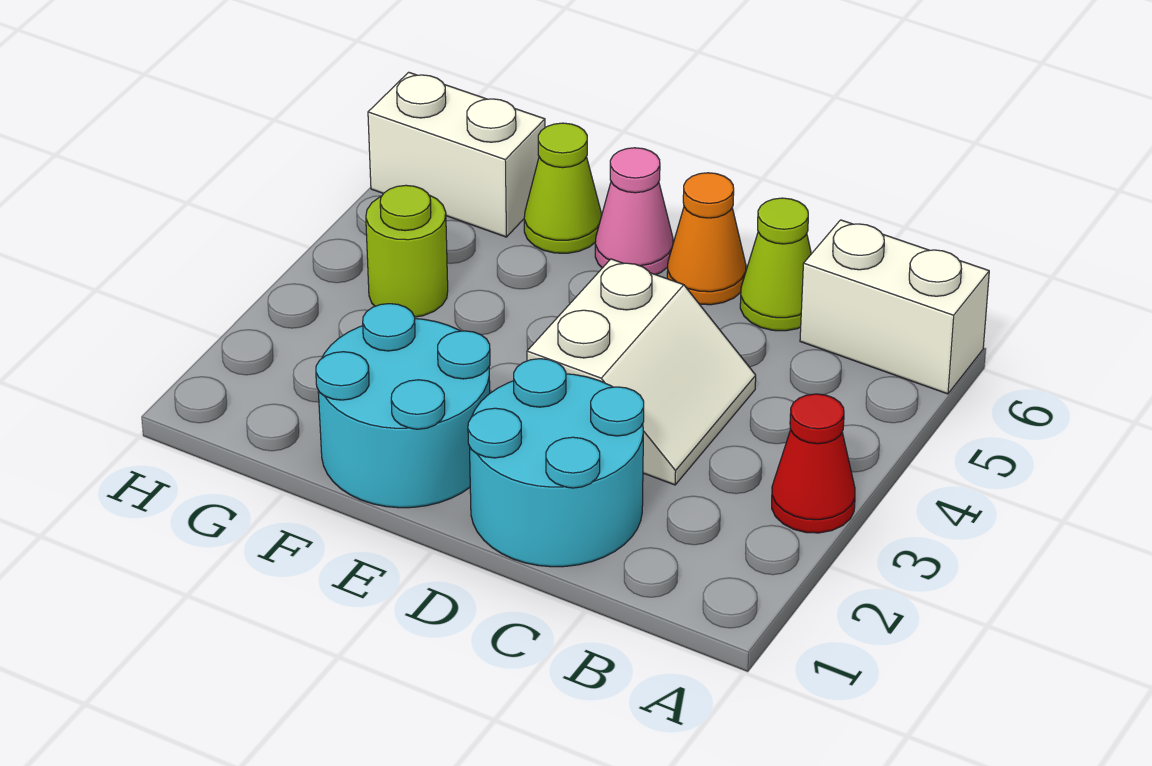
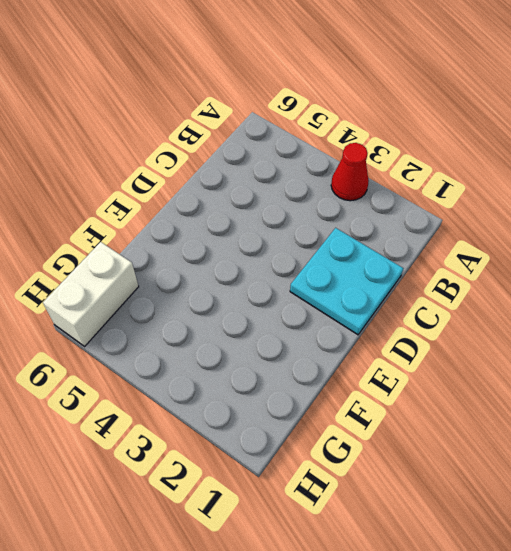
cyan 2x2 plate [290,228,403,335] -> cyan 2x2 round brick [468,359,644,567]
none -> white 1x2 brick [800,220,989,394]
none -> white 2x2 slope [527,259,756,485]

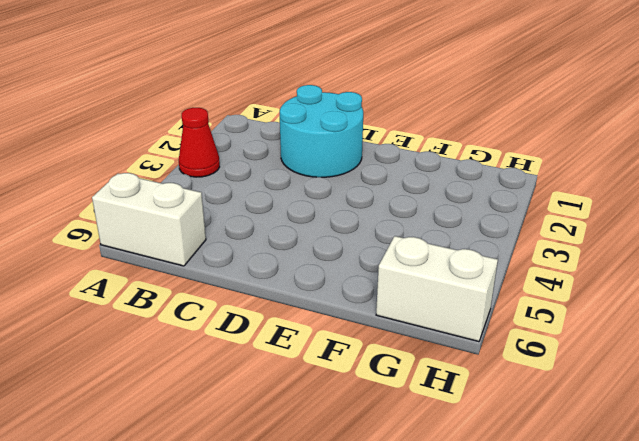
none -> white 2x2 slope [527,259,756,485]
none -> lime 1x1 cone [740,198,811,331]

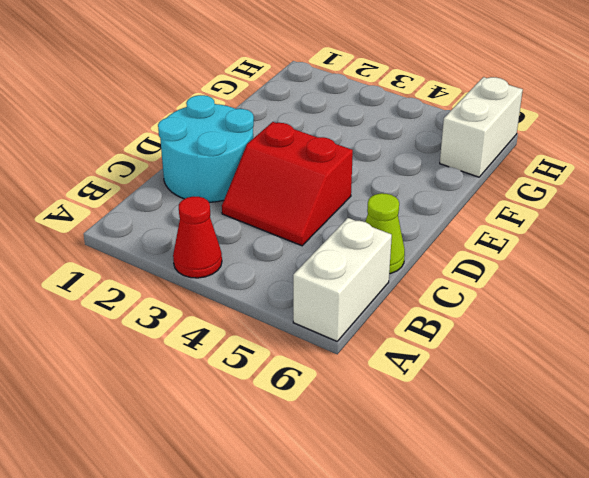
red 2x2 slope [222,122,353,246] -> white 2x2 slope [527,259,756,485]
none -> orange 1x1 cone [667,173,746,305]
none -> cyan 2x2 round brick [316,304,490,508]

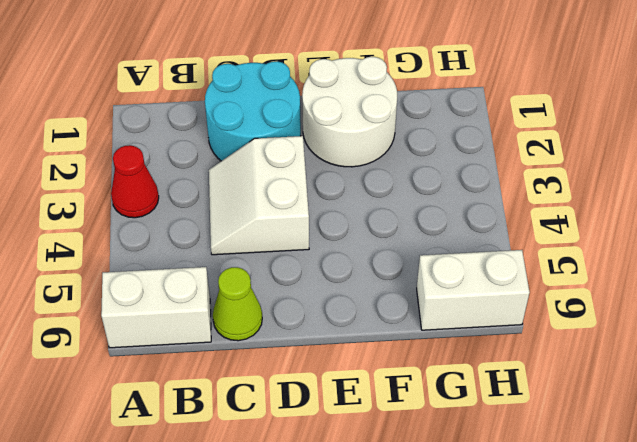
white 2x2 round brick [302,57,397,167] -> cyan 2x2 round brick [316,304,490,508]
none -> orange 1x1 cone [667,173,746,305]
none -> pink 1x1 cone [595,148,673,275]

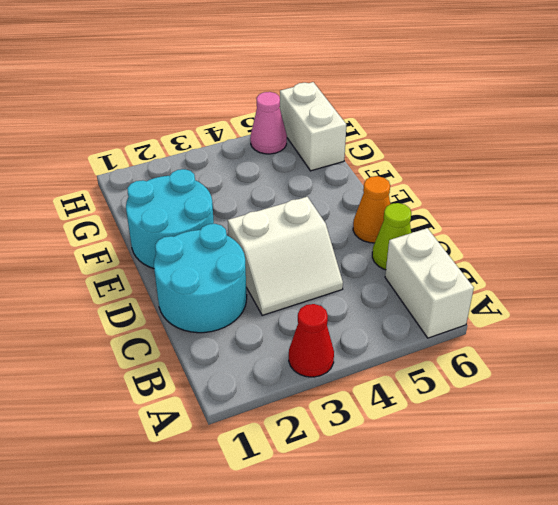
pink 1x1 cone [250,92,287,154] -> pink 1x1 cone moved to [595,148,673,275]
none -> lime 1x1 cone [524,123,602,253]
none -> lime 1x1 round brick [366,185,448,317]

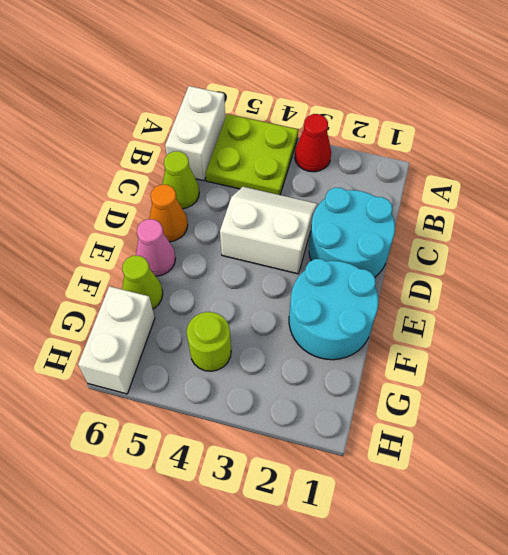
lime 2x2 plate [206,114,298,195] -> none

